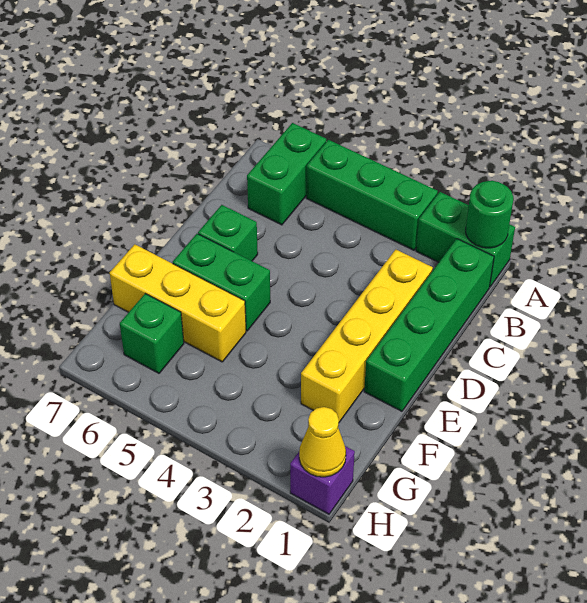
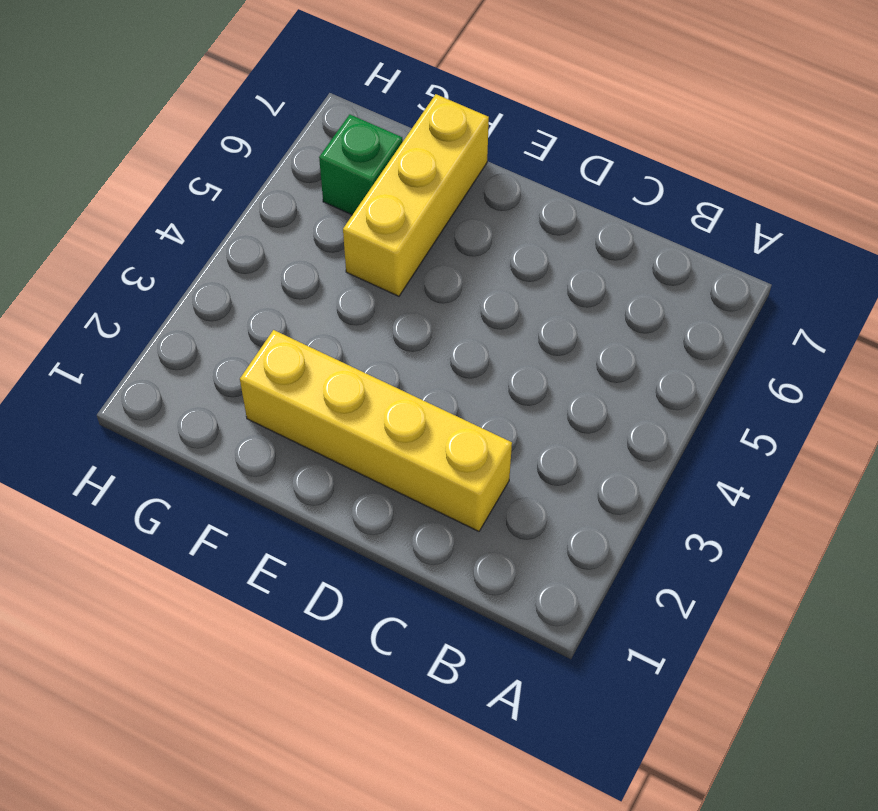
none -> green 1x2 brick [416,192,515,287]
none -> green 1x3 brick [306,140,438,250]
none -> green 1x2 brick [247,123,326,225]

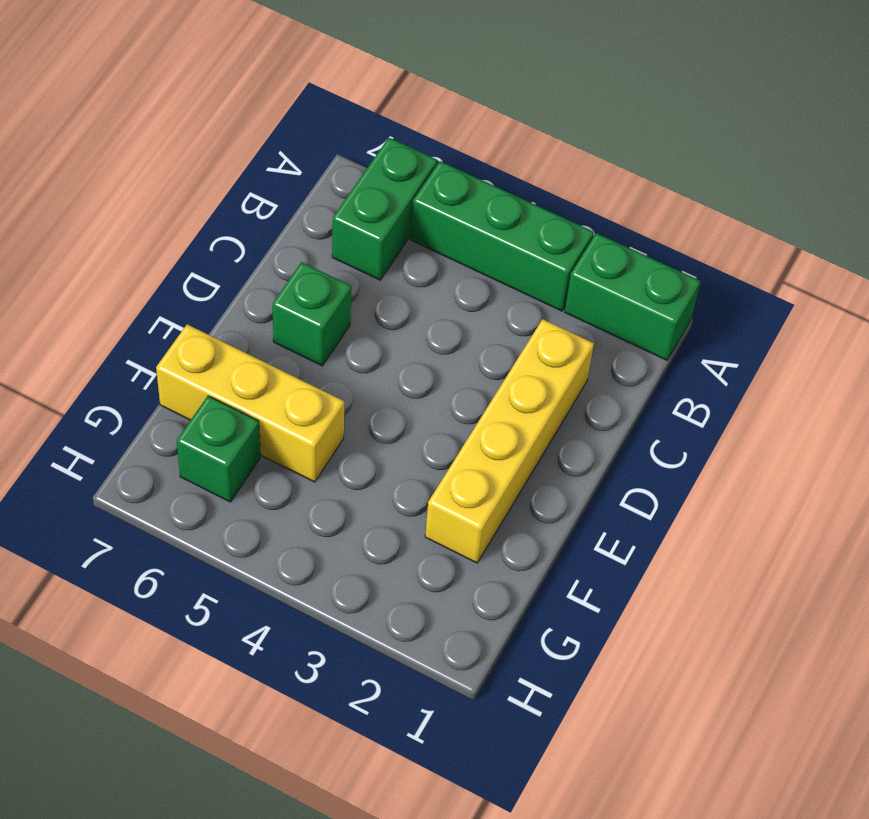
none -> green 1x4 brick [364,239,494,411]
none -> green 1x2 brick [173,234,270,331]
none -> purple 1x1 brick [290,446,355,514]

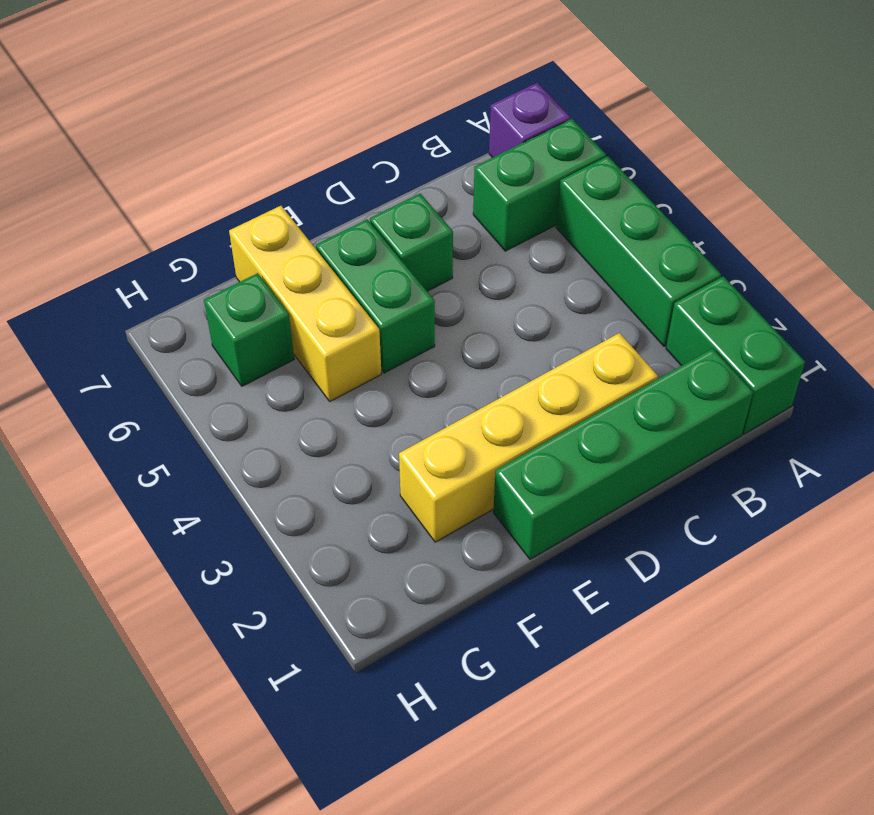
purple 1x1 brick [489,83,570,158] -> purple 1x1 brick moved to [290,446,355,514]
none -> green 1x1 round brick [466,181,513,248]
none -> yellow 1x1 cone [299,407,346,477]

